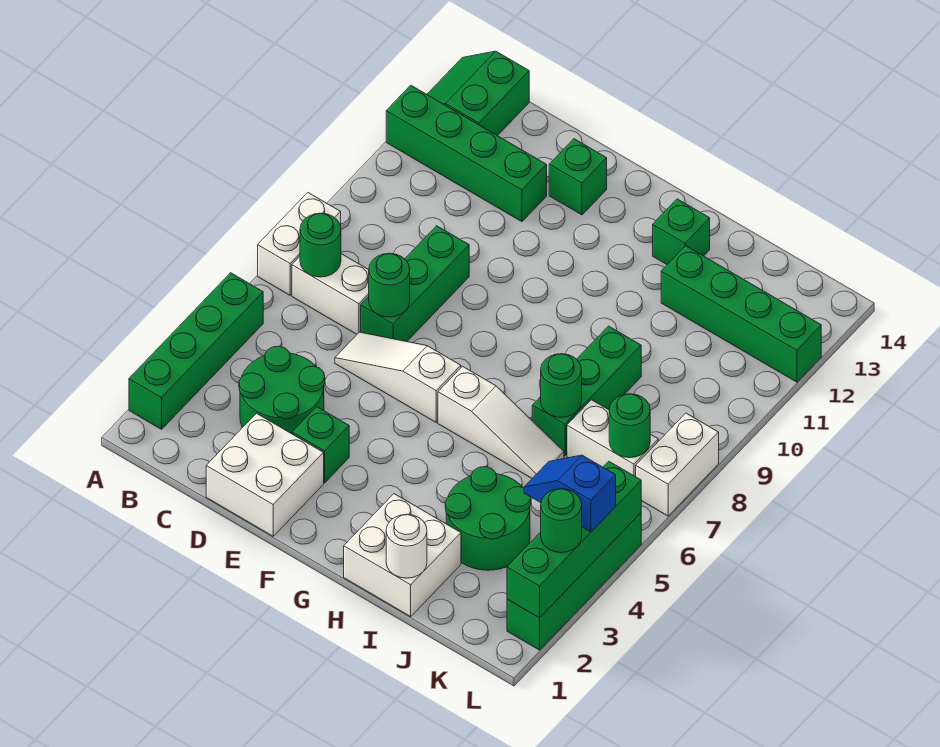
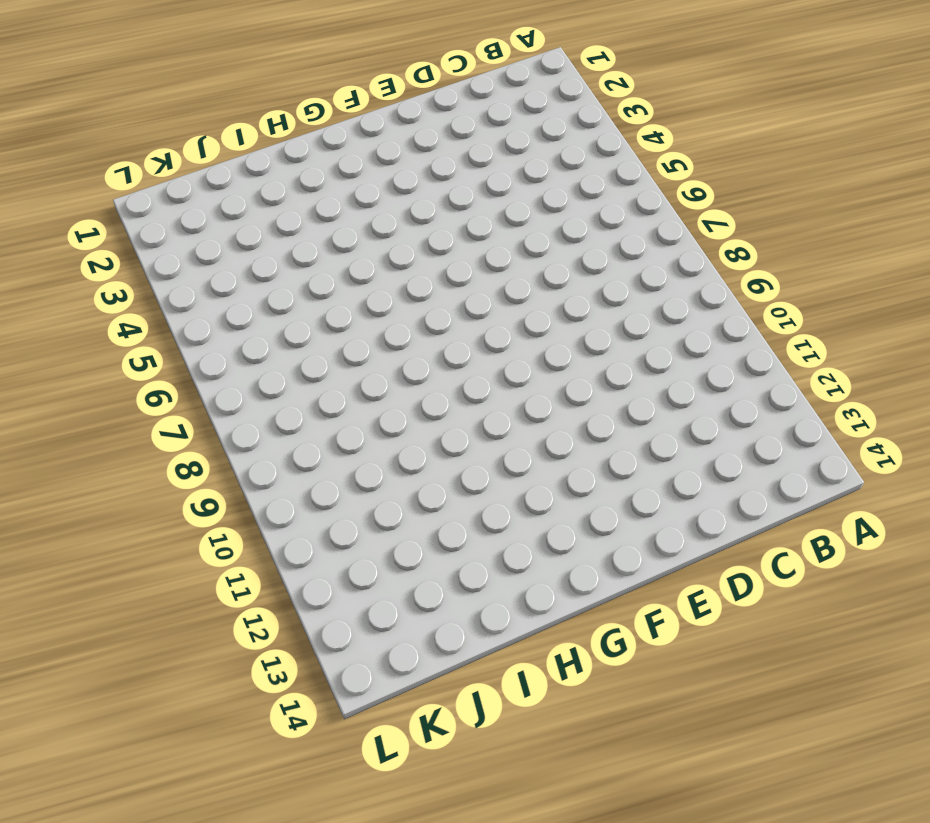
none -> green 1x4 brick [129,273,263,429]
none -> white 1x2 brick [258,193,341,295]
none -> green 1x4 brick [386,85,547,222]

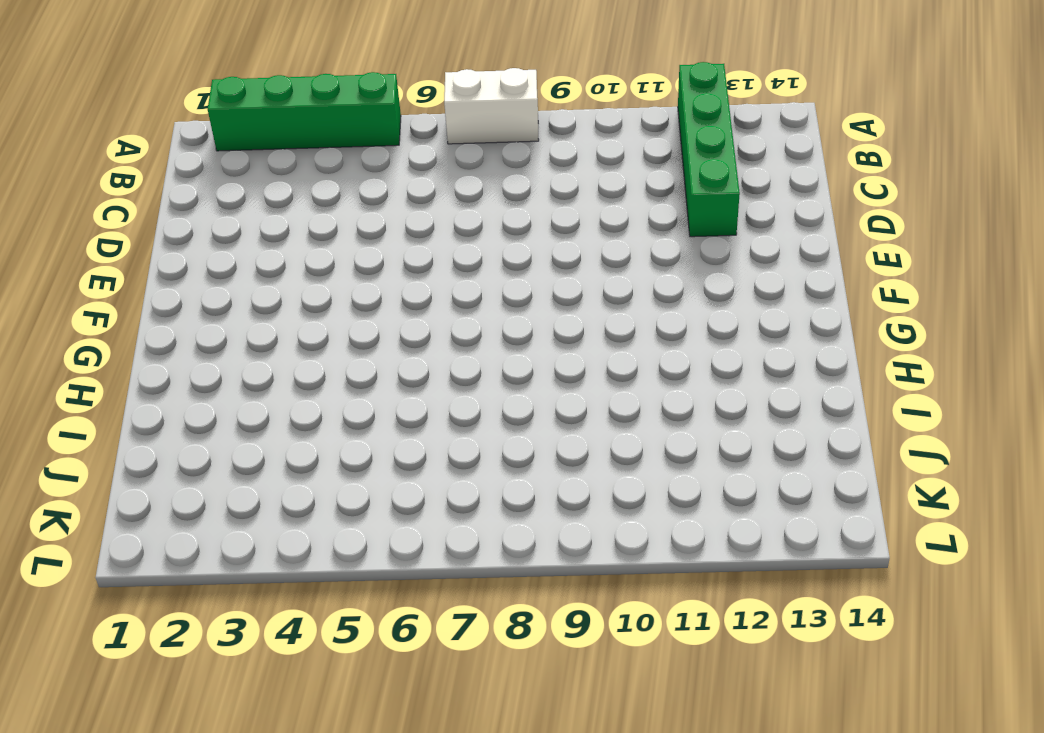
none -> green 2x2 slope [427,51,529,136]
none -> white 1x2 brick [292,254,369,334]
none -> green 2x2 round brick [239,346,325,434]

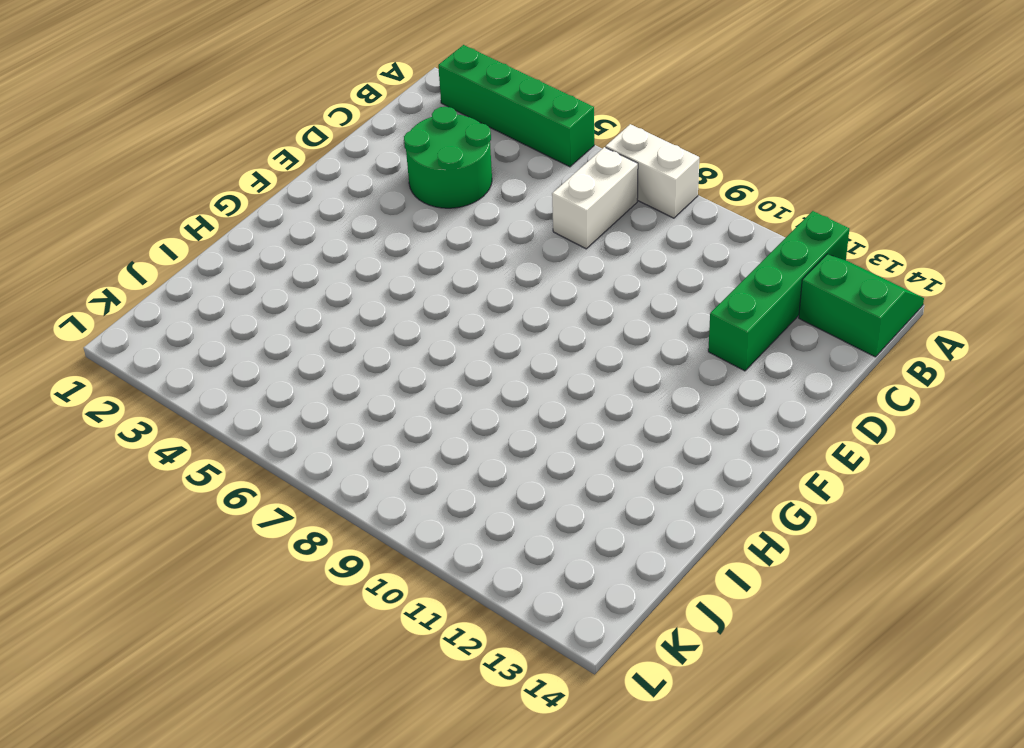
none -> white 2x2 brick [206,413,324,536]
none -> white 1x3 slope [335,332,461,422]
none -> green 1x3 brick [361,226,469,342]

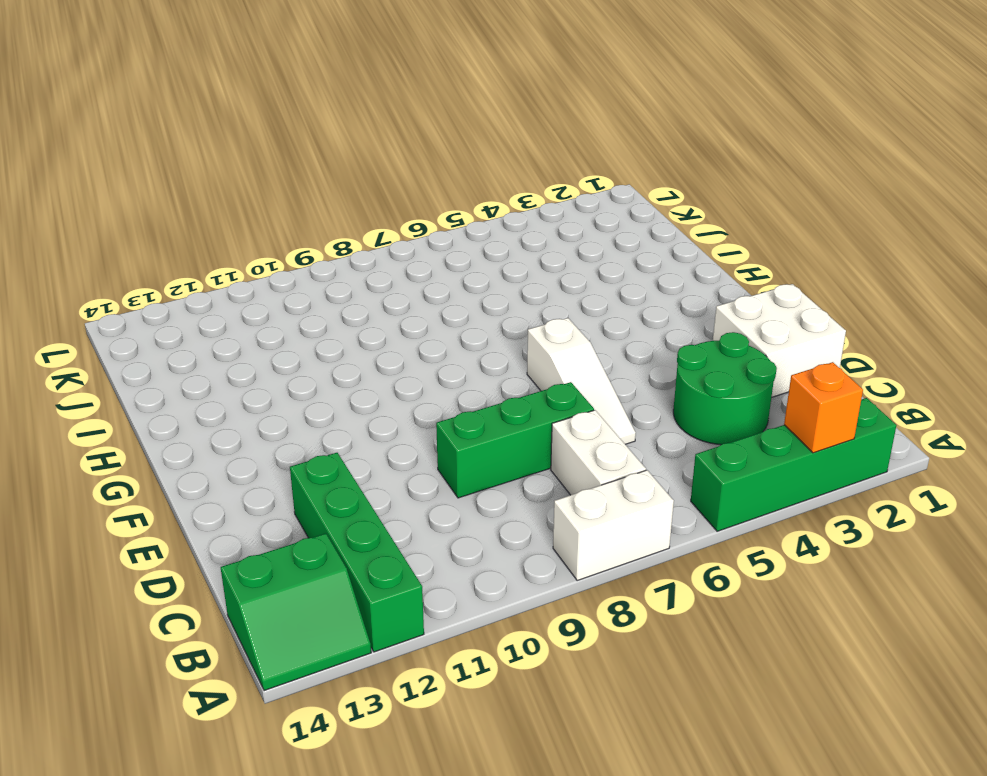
orange 1x1 brick [784,362,863,453] -> none
none -> green 1x1 brick [292,407,349,483]
none -> green 1x1 brick [549,139,607,215]
none -> white 1x3 slope [438,366,564,478]

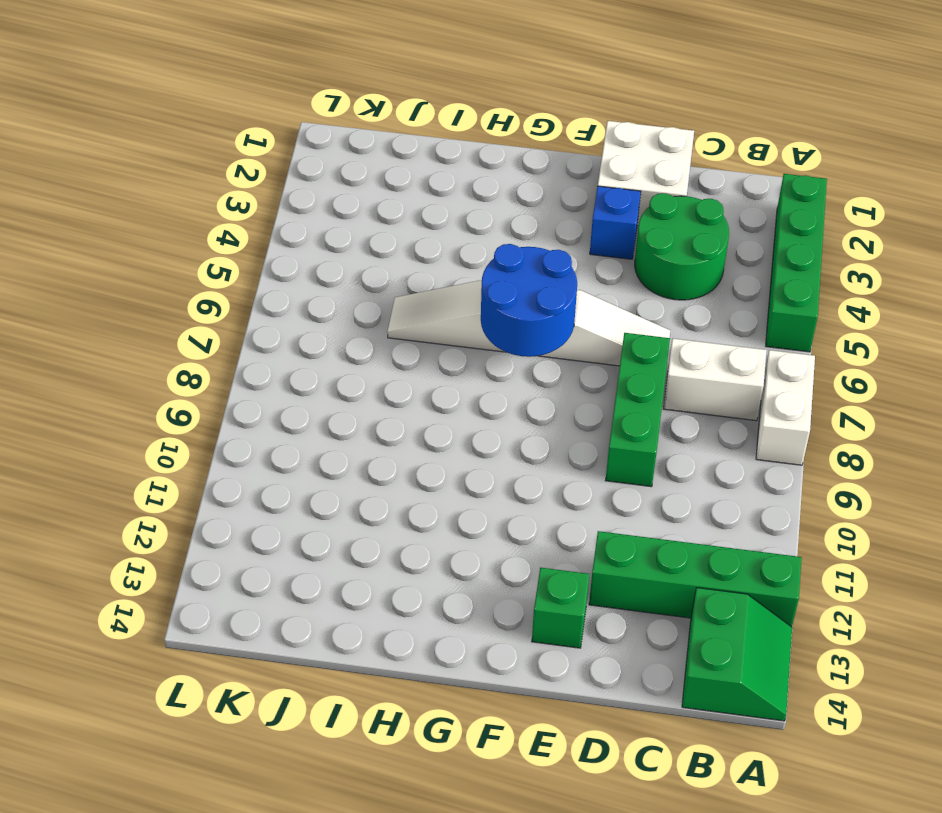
blue 1x1 brick [590,186,641,259] -> green 1x1 brick [292,407,349,483]
blue 2x2 round brick [481,244,577,357] -> none
none -> white 2x2 brick [344,494,461,617]
none -> green 1x1 brick [653,199,710,265]
none -> green 2x2 round brick [445,467,531,570]

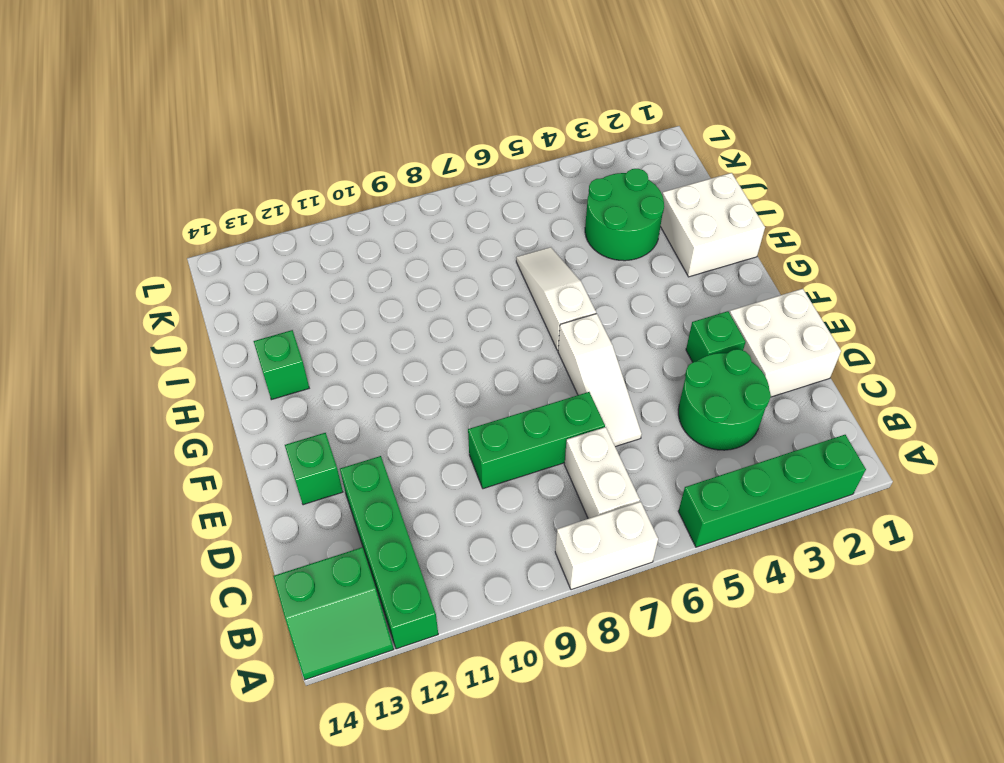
none -> green 1x3 brick [532,326,641,456]
none -> green 1x4 brick [661,246,821,382]
none -> white 1x2 brick [567,400,658,477]

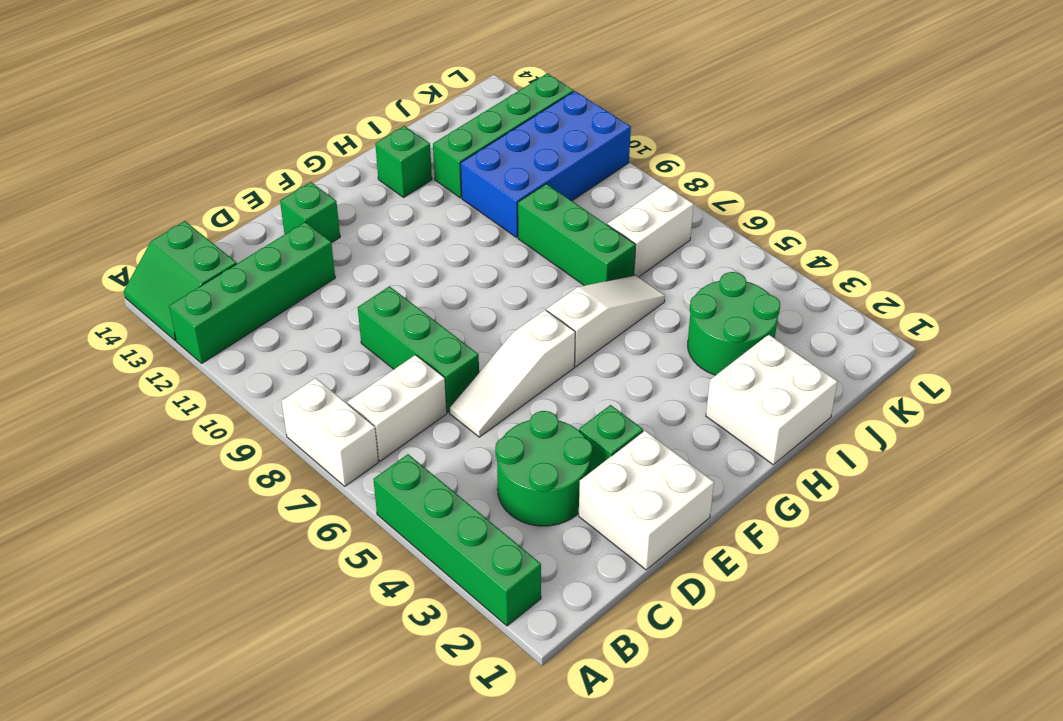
blue 2x4 brick [461,91,631,237] -> none
none -> green 1x4 brick [507,513,641,650]
none -> white 1x2 brick [636,413,719,516]
none -> green 1x1 round brick [300,213,341,277]

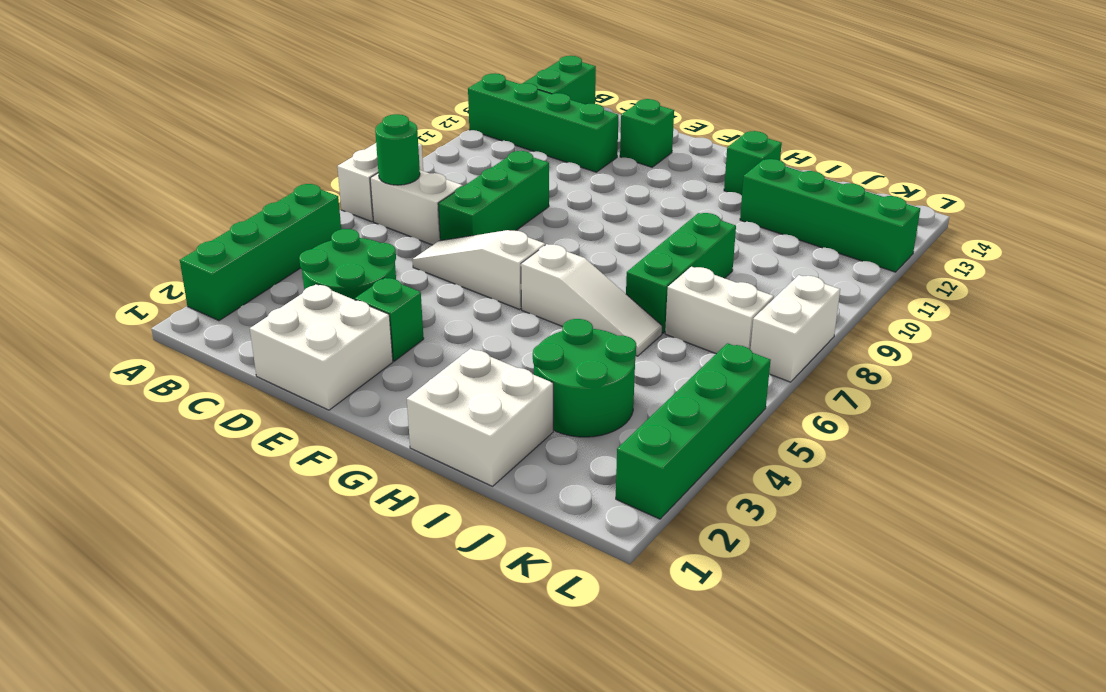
none -> green 1x1 round brick [369,253,410,317]
none -> white 1x1 round brick [386,514,427,578]
none -> green 1x1 round brick [541,354,582,417]

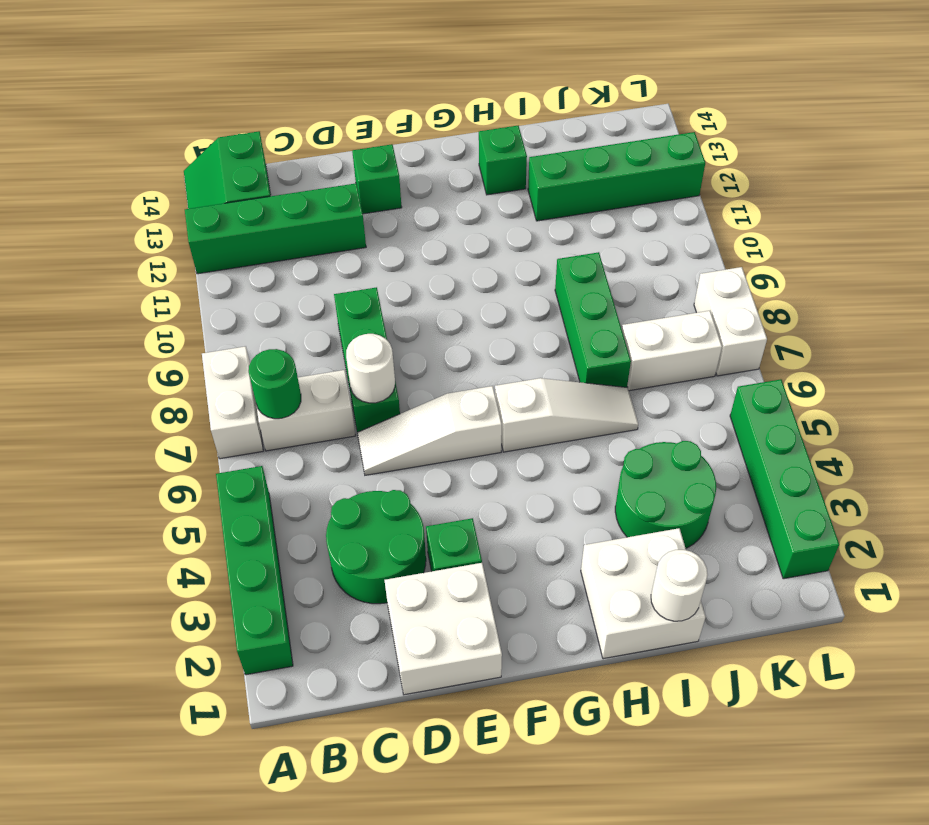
white 1x1 round brick [346,334,395,403] -> green 1x1 round brick [369,253,410,317]
none -> green 1x1 round brick [541,354,582,417]
none -> green 1x1 round brick [609,394,650,458]
none -> green 1x4 brick [507,461,641,618]

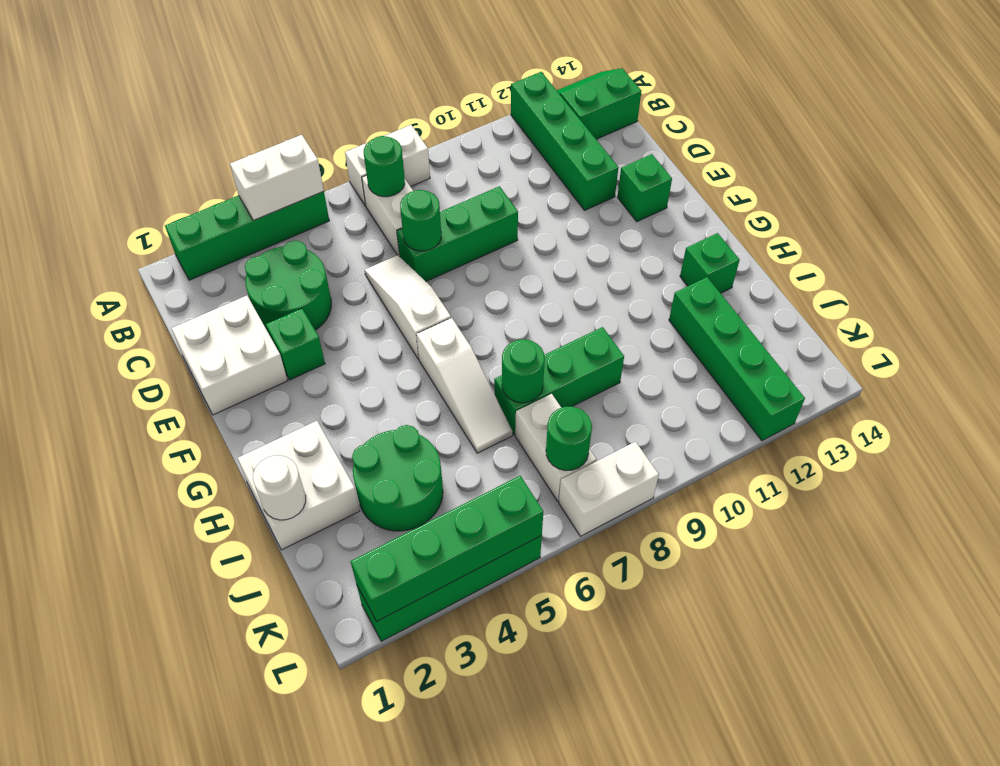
white 1x2 brick [230,135,324,220] -> none
none -> blue 1x2 slope [524,455,616,532]
none -> green 1x1 round brick [541,489,582,553]

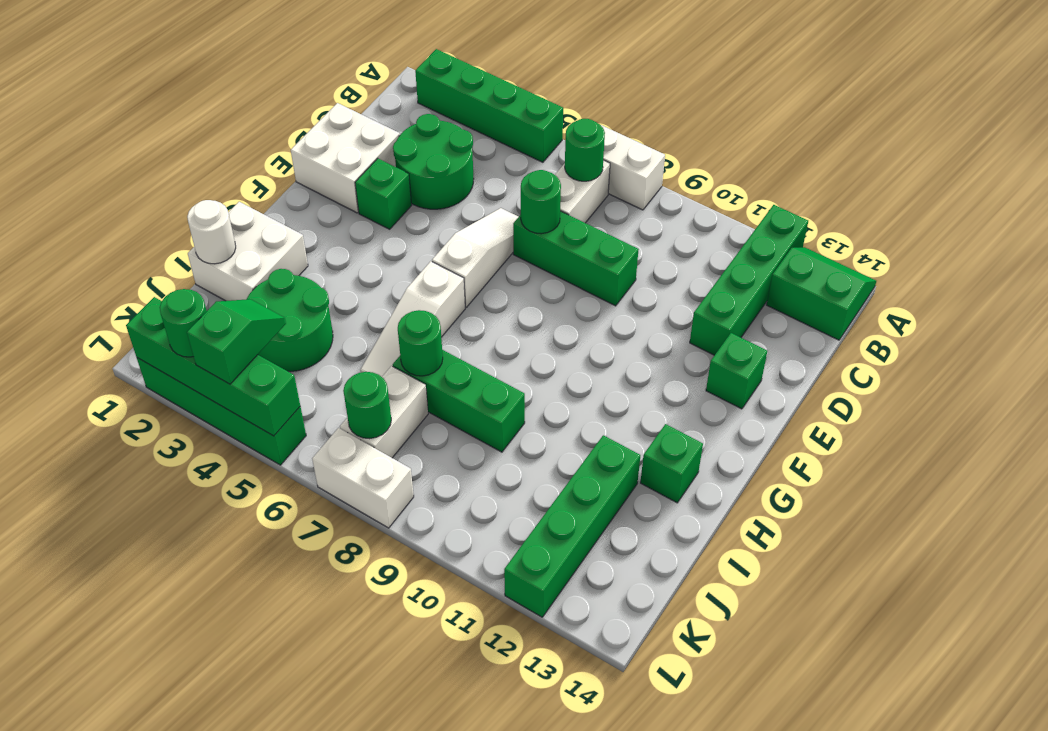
green 1x2 slope [187,299,286,384] -> blue 1x2 slope [524,455,616,532]

